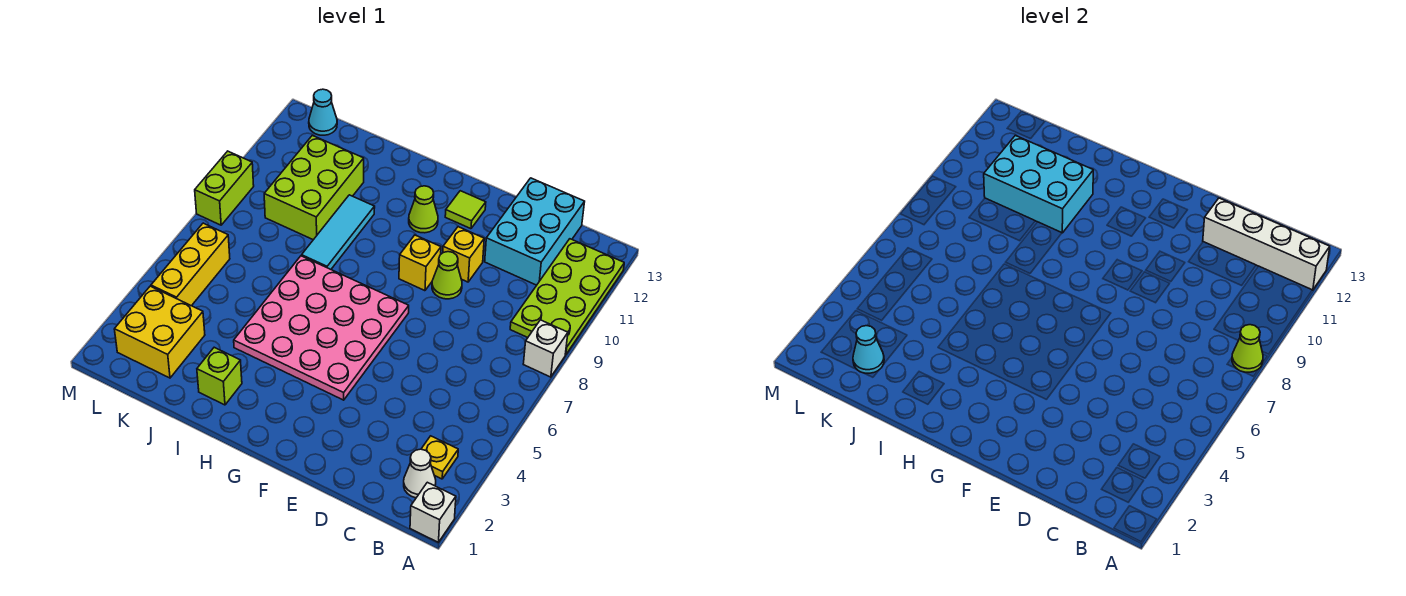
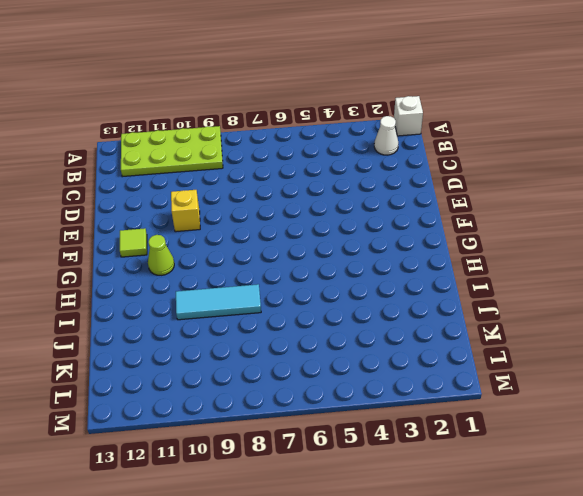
none -> white 1x1 brick [523,320,568,377]
none -> yellow 1x1 plate [422,436,458,479]
none -> cyan 2x3 brick [485,178,585,285]

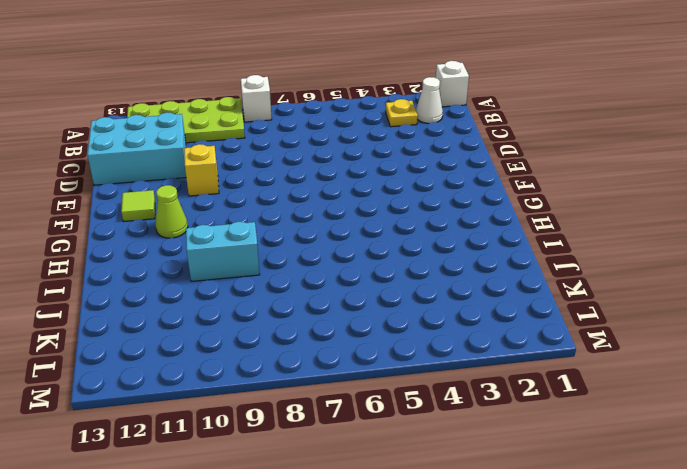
cyan 1x2 brick [186,222,260,281] -> cyan 1x3 tile [302,195,375,269]
none -> lime 1x1 cone [432,252,462,299]
none -> pink 4x4 plate [234,256,409,400]
none -> yellow 1x1 brick [399,235,441,291]

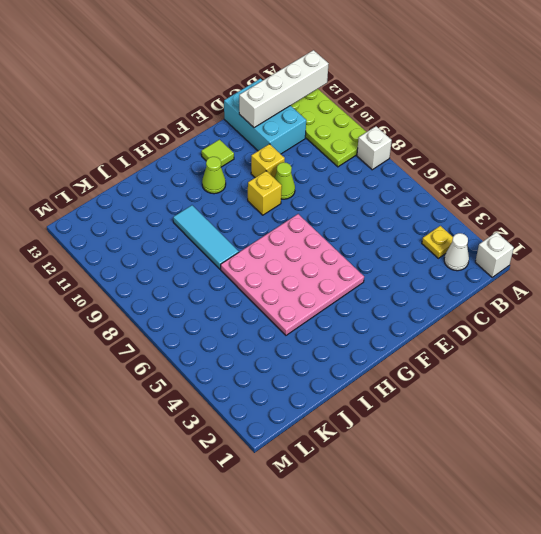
none -> lime 1x1 brick [197,347,242,405]
none -> lime 2x3 brick [264,135,364,240]
none -> yellow 2x2 brick [114,286,205,378]

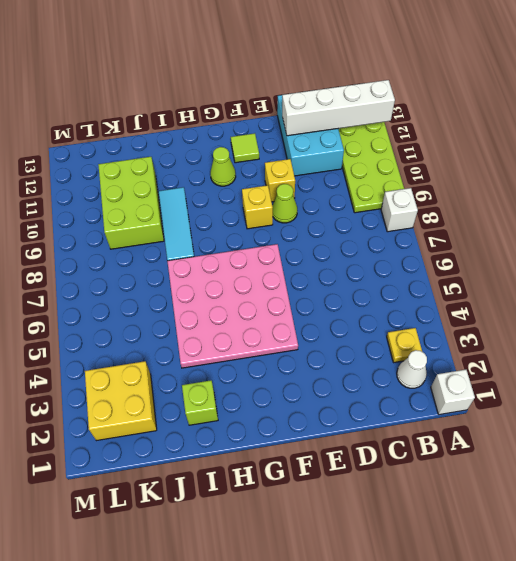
none -> yellow 1x3 brick [151,223,230,306]
none -> cyan 1x1 cone [309,89,337,135]
none -> lime 1x2 brick [195,151,254,225]

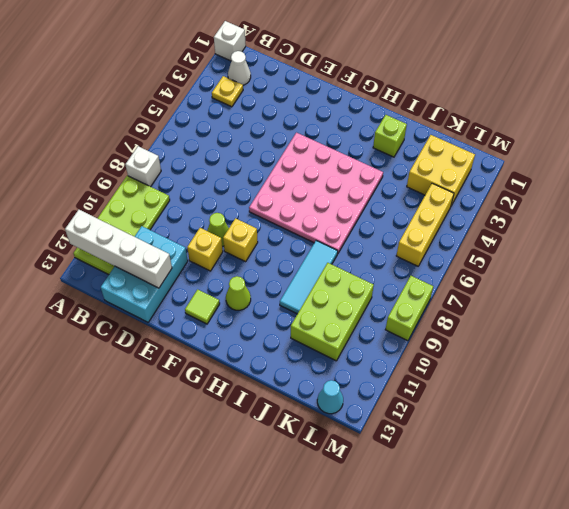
none -> lime 1x1 cone [1232,325,1263,372]
none -> cyan 2x3 brick [984,135,1093,233]
none -> cyan 1x1 cone [853,326,884,373]

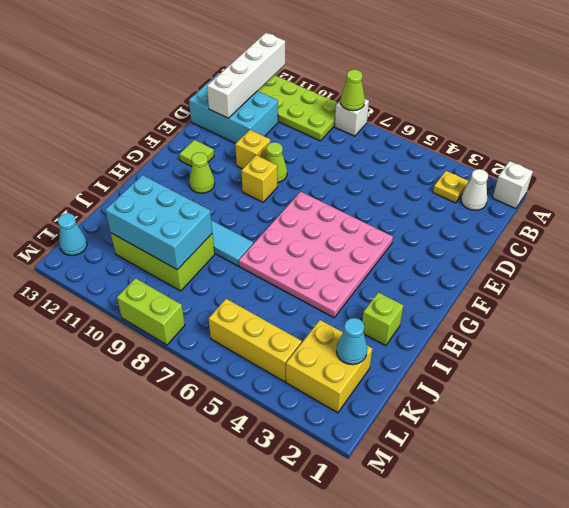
cyan 2x3 brick [105,175,212,270] -> cyan 2x3 brick turned to [984,135,1093,233]

